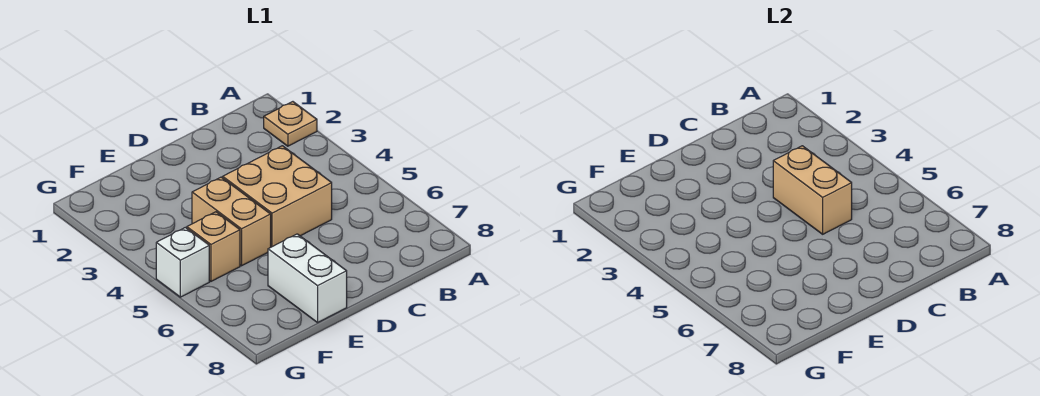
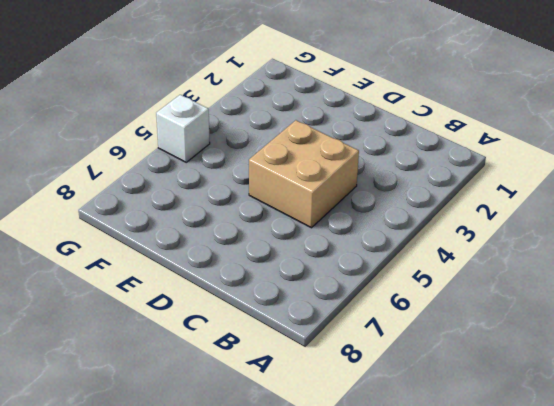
none -> tan 1x1 plate [264,102,317,146]
none -> tan 1x2 brick [192,177,271,266]

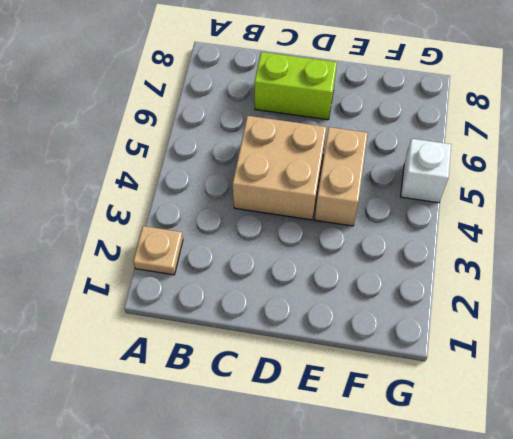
lime 1x2 brick [255,52,337,120] -> none
none -> white 1x2 brick [268,234,347,323]
none -> tan 1x1 brick [187,212,240,281]

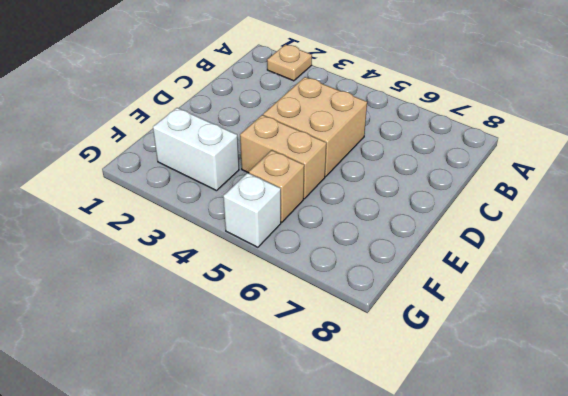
white 1x2 brick [153,108,239,191] -> white 1x2 brick moved to [268,234,347,323]
none -> tan 1x2 brick [773,146,852,234]

